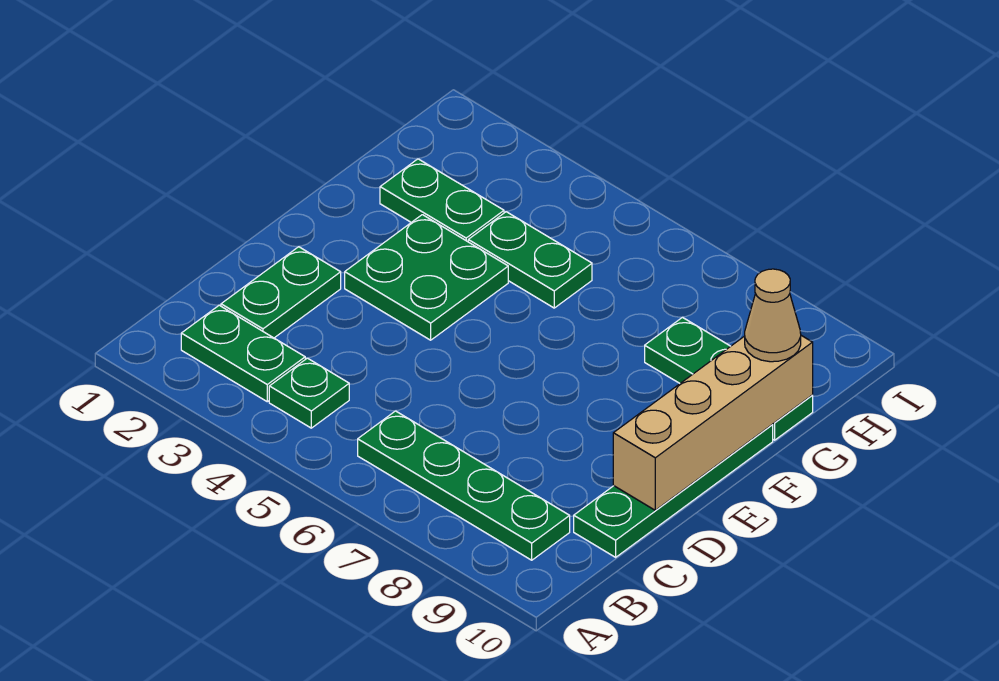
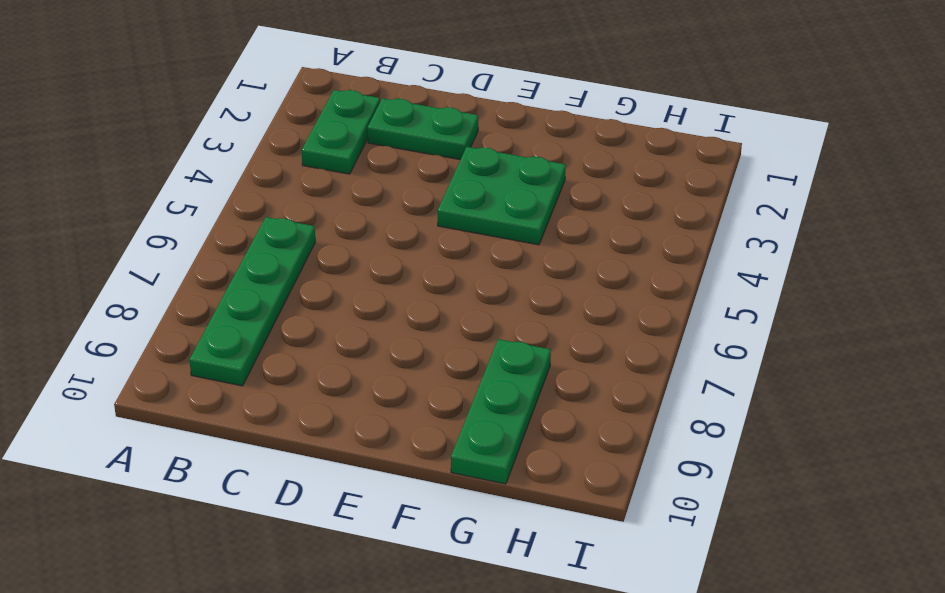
none -> green 1x1 plate [269,358,349,428]
none -> green 1x4 plate [574,424,773,557]

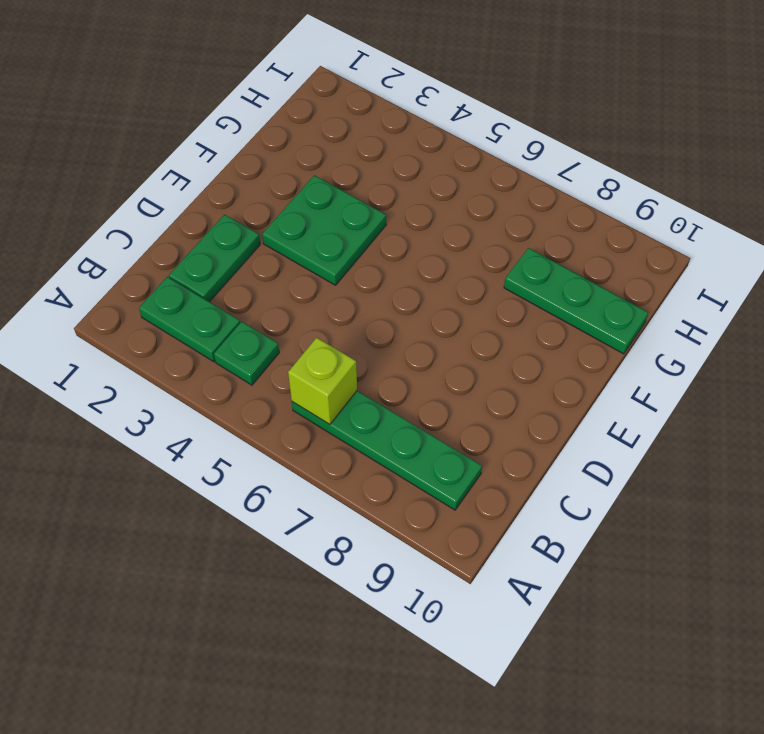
lime 1x1 brick [288,338,357,424] -> none
none -> green 1x4 plate [574,424,773,557]
none -> green 1x2 plate [380,159,504,242]

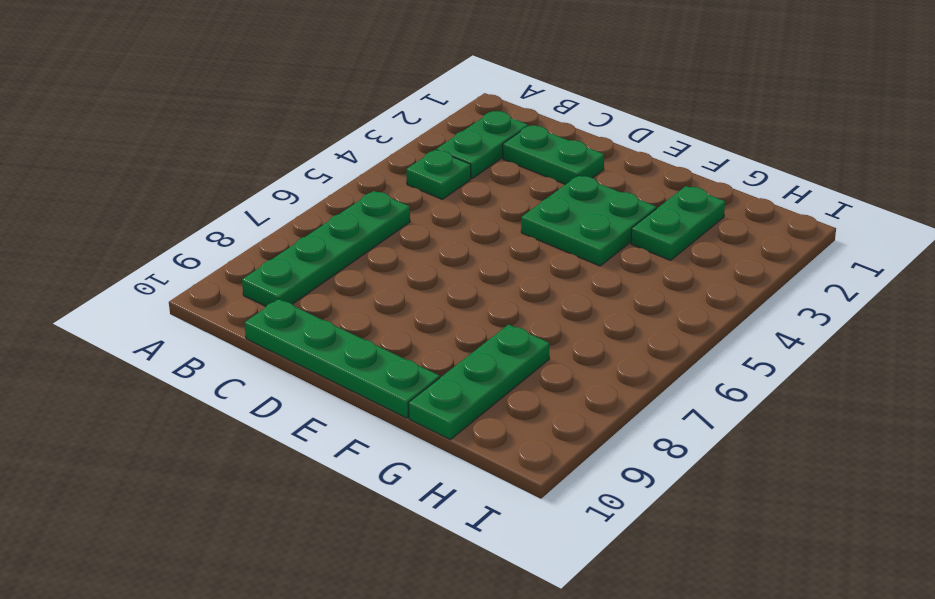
none -> green 1x2 plate [468,212,592,308]
none -> tan 1x4 brick [613,336,813,510]

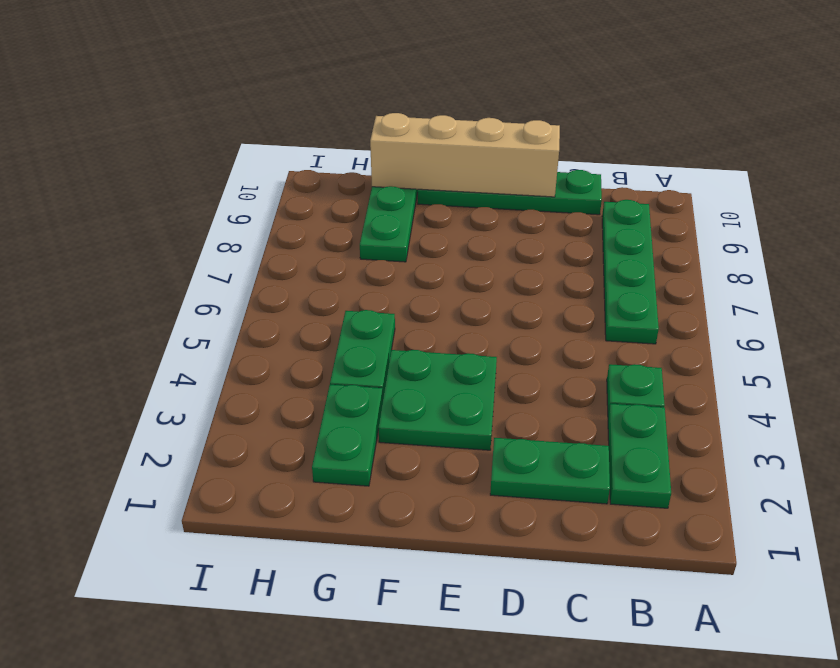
none -> tan 1x1 cone [745,269,801,362]

